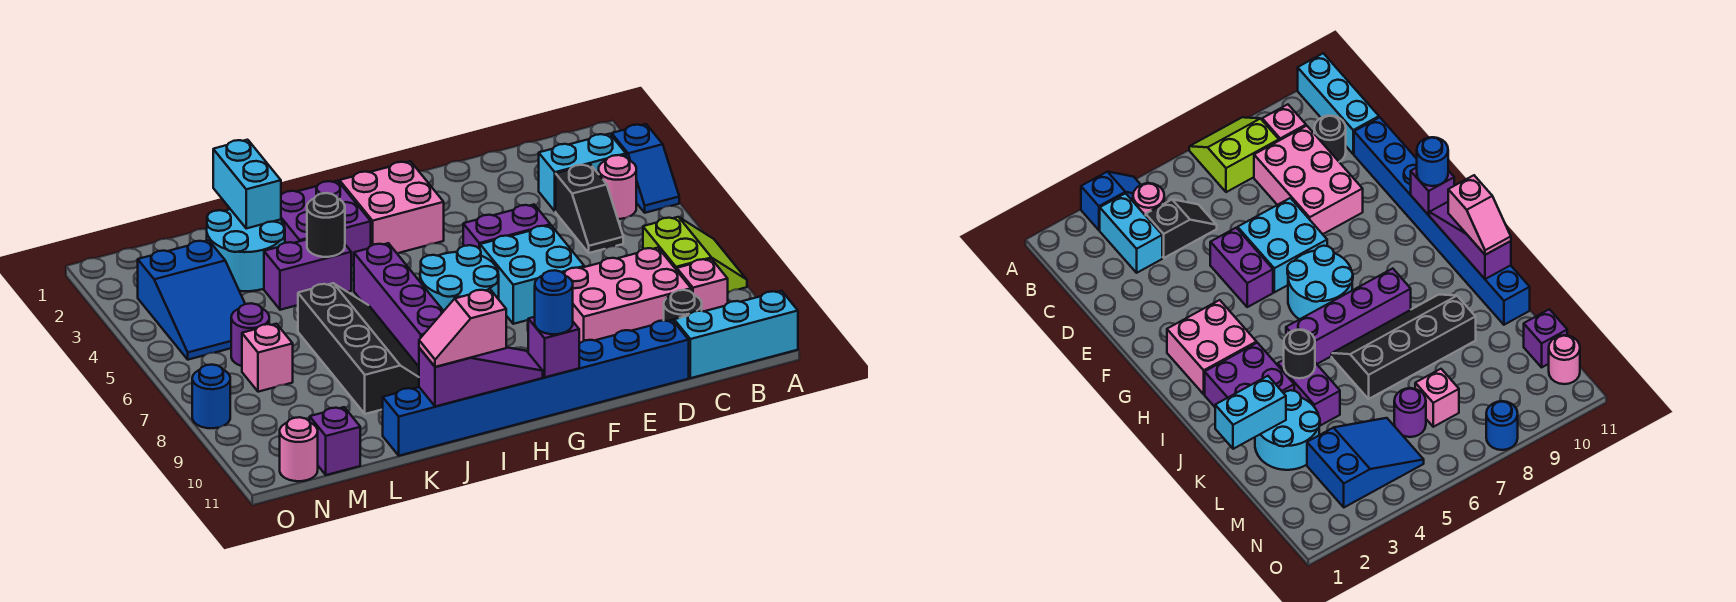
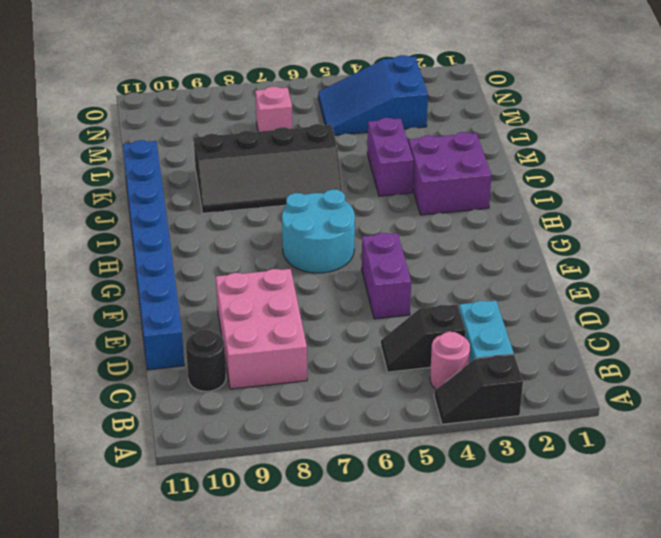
black 1x2 slope [434,354,523,424] -> blue 1x2 slope [612,124,679,213]
none -> lime 2x2 slope [643,217,747,292]
none -> cyan 1x3 brick [674,291,798,378]
none -> pink 1x1 brick [677,259,728,311]
none -> cyan 2x2 brick [480,225,584,324]

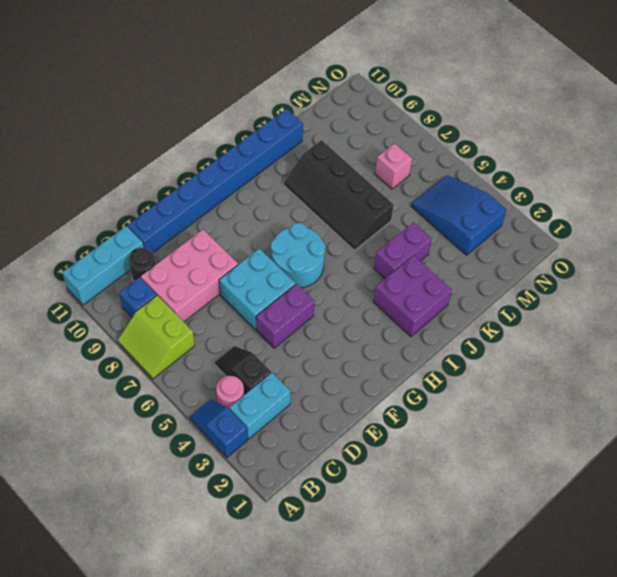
blue 1x1 brick [119,277,157,317] -> pink 1x1 brick [677,259,728,311]
none -> pink 2x2 brick [339,161,444,253]
none -> purple 1x4 brick [354,243,443,366]
none -> cyan 2x2 round brick [207,209,285,291]
none -> purple 1x1 round brick [231,303,269,366]

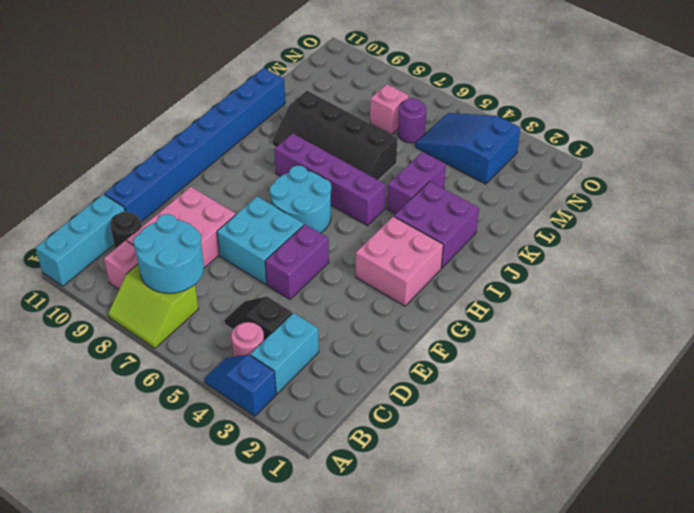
cyan 2x2 round brick [134,214,204,293] -> cyan 2x2 round brick moved to [207,209,285,291]
none -> purple 1x1 brick [310,407,360,475]
none -> pink 1x1 round brick [280,417,318,481]
none -> blue 1x1 round brick [192,365,230,428]
none -> purple 1x1 brick [528,317,579,377]

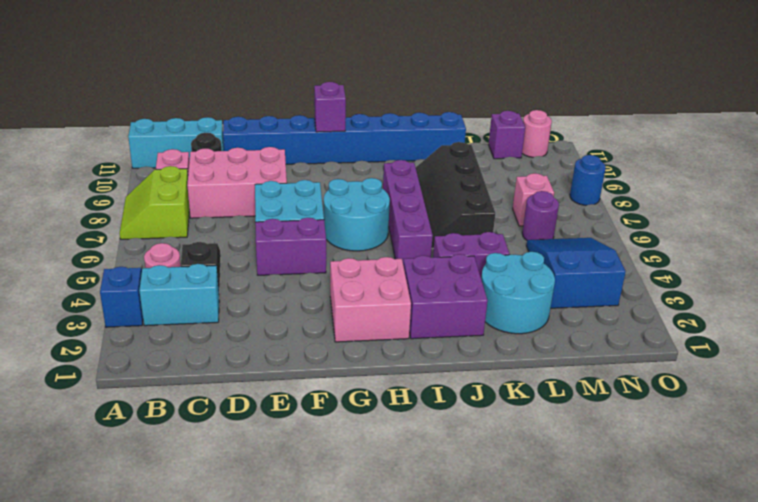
none -> purple 1x3 slope [419,347,543,407]
none -> black 1x1 round brick [307,193,345,257]
none -> cyan 1x2 brick [213,140,281,228]
none -> blue 1x1 round brick [535,270,573,334]

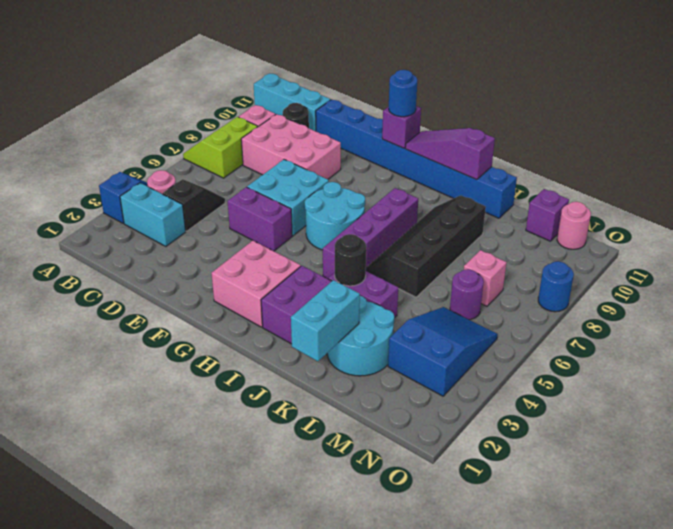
none -> pink 1x2 slope [419,289,506,367]

